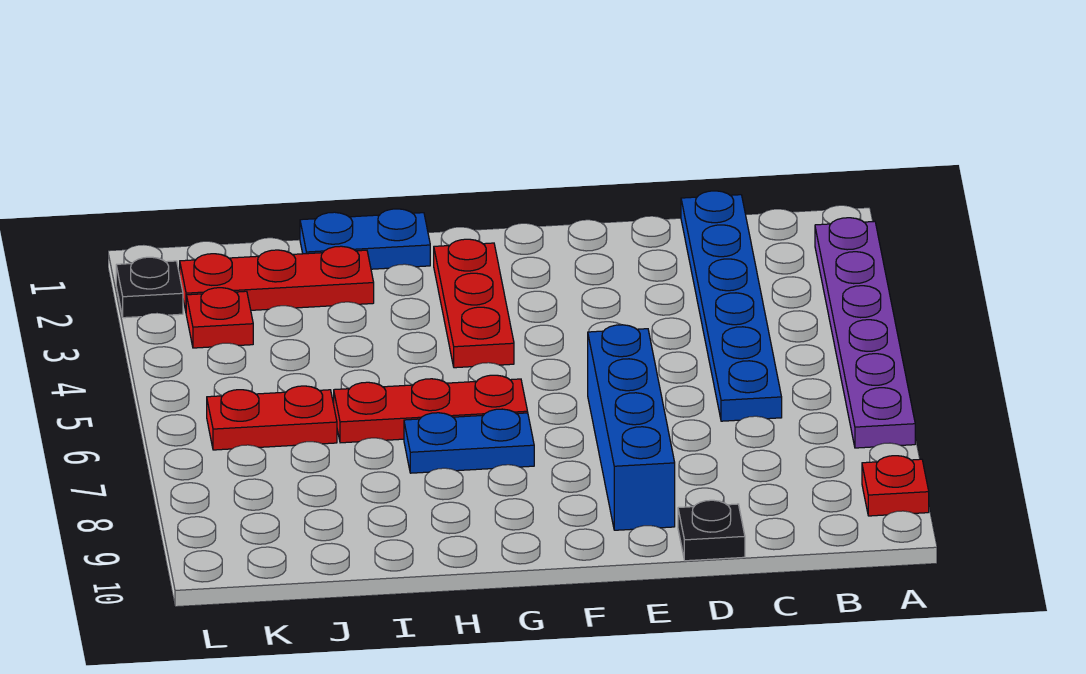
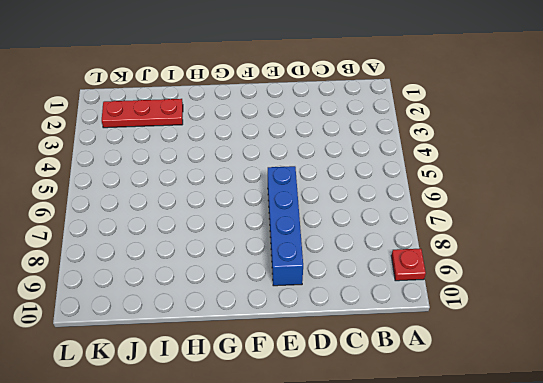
none -> purple 1x6 plate [815,218,915,448]
none -> blue 1x6 plate [681,191,782,421]
none -> black 1x1 plate [678,500,745,561]

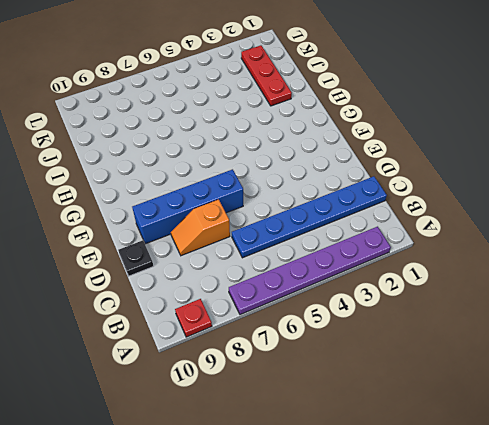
orange 1x2 slope [171,199,230,256] -> none
none -> red 1x3 plate [434,239,514,368]
none -> red 1x3 plate [334,375,528,443]
none -> blue 1x2 plate [404,409,534,473]

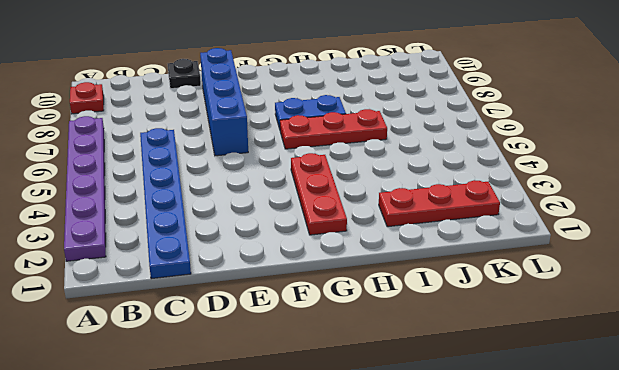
none -> blue 1x2 plate [300,209,430,269]
none -> red 1x2 plate [207,386,337,450]
none -> red 1x1 plate [186,288,253,348]

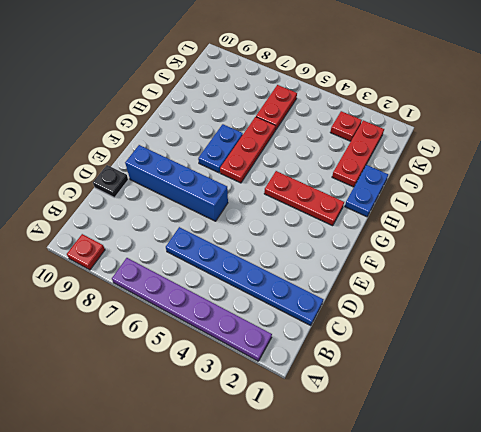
none -> black 1x1 plate [116,257,183,318]

